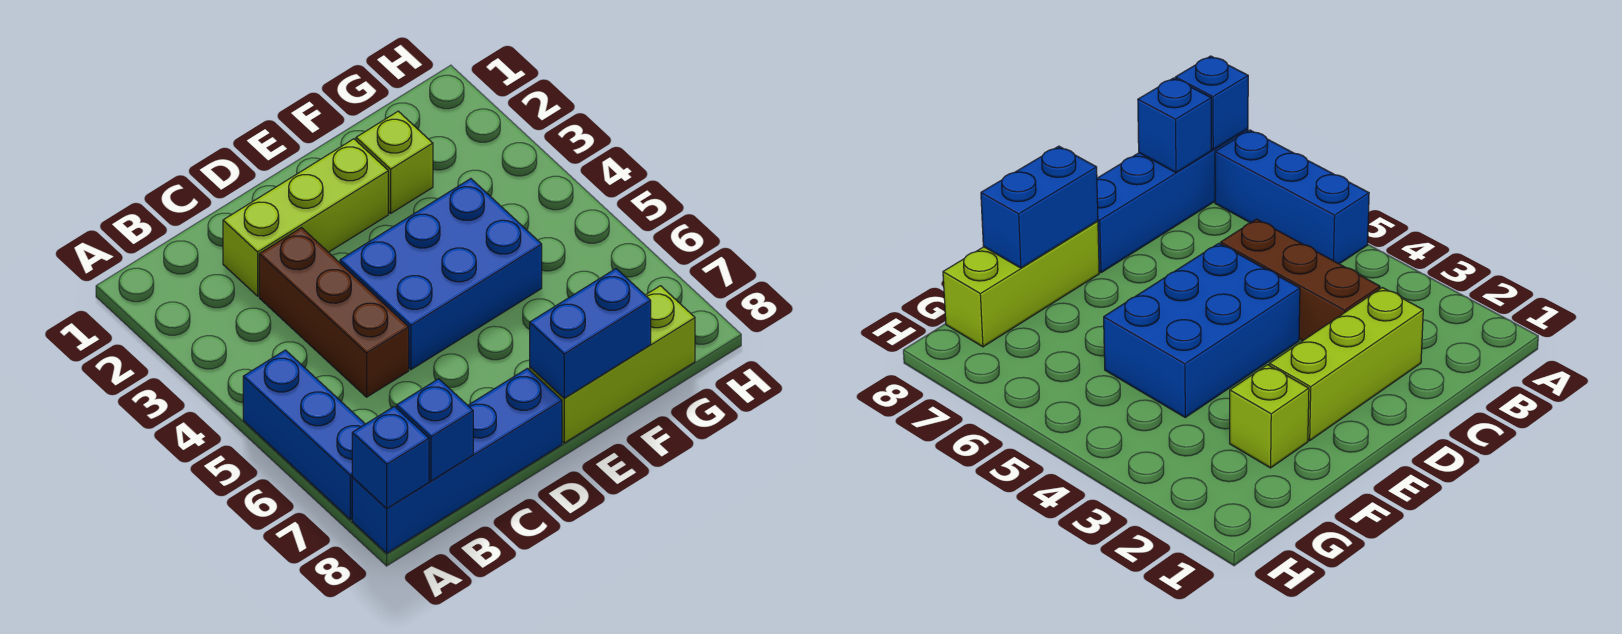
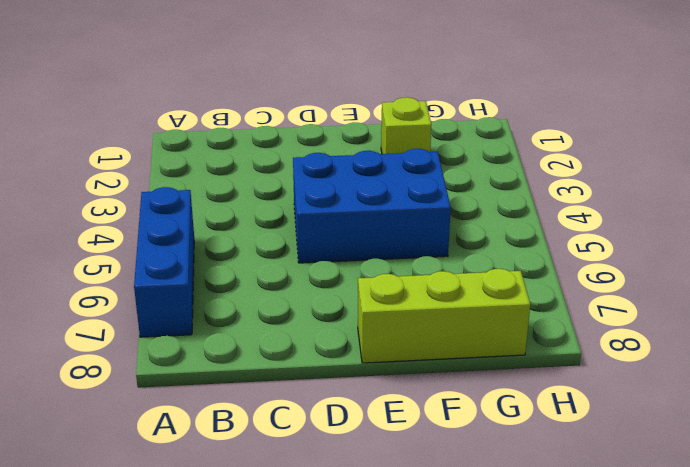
none -> blue 1x4 brick [352,368,562,553]
none -> lime 1x3 brick [223,139,388,296]

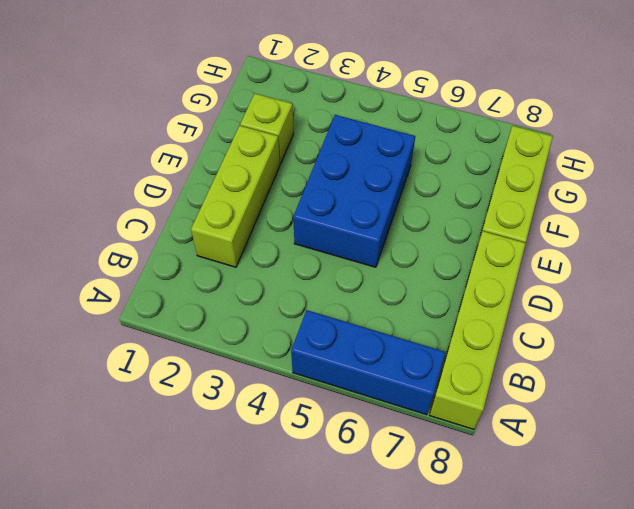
lime 1x4 brick [430,231,526,429] -> blue 1x4 brick [352,368,562,553]
none -> brown 1x3 brick [259,228,409,397]
none -> blue 1x1 brick [352,406,429,509]

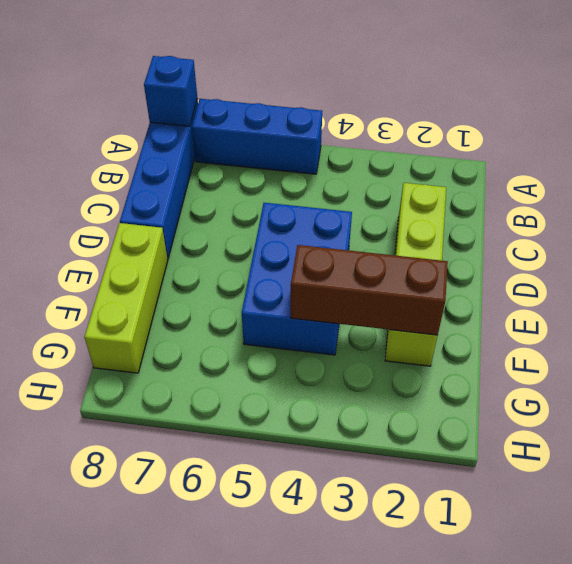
brown 1x3 brick [291,245,448,335] -> brown 1x3 brick moved to [259,228,409,397]
none -> blue 1x1 brick [397,379,473,481]
none -> blue 1x2 brick [530,269,651,398]

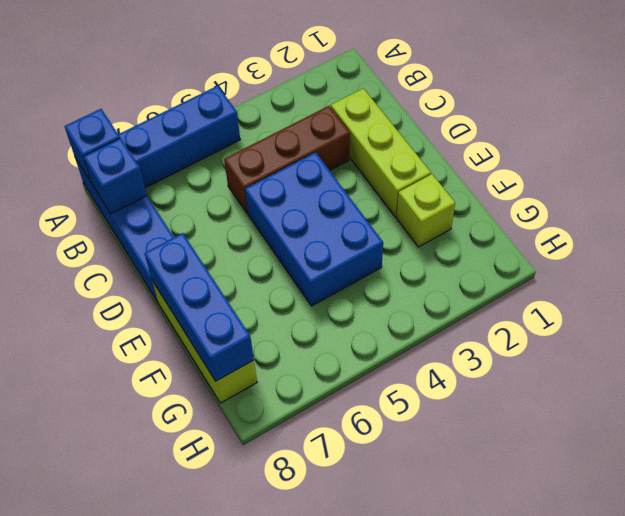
blue 1x3 brick [144,233,254,381] -> blue 1x2 brick [530,269,651,398]

